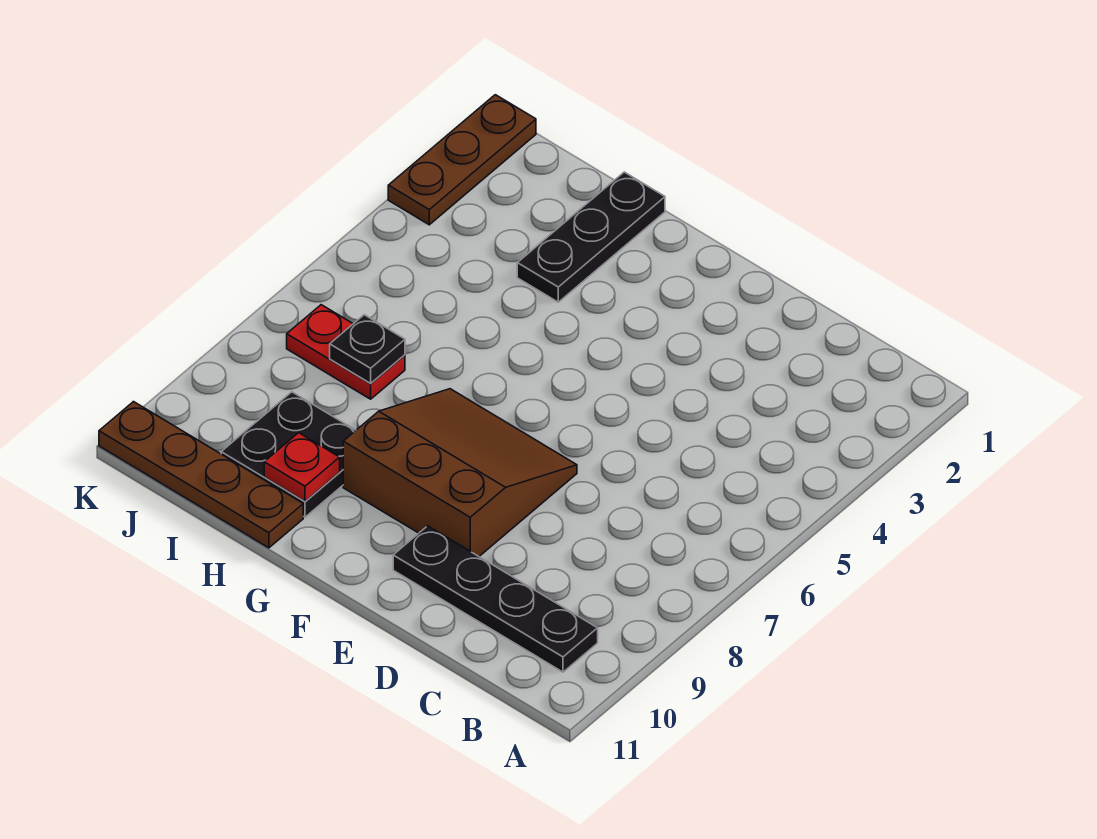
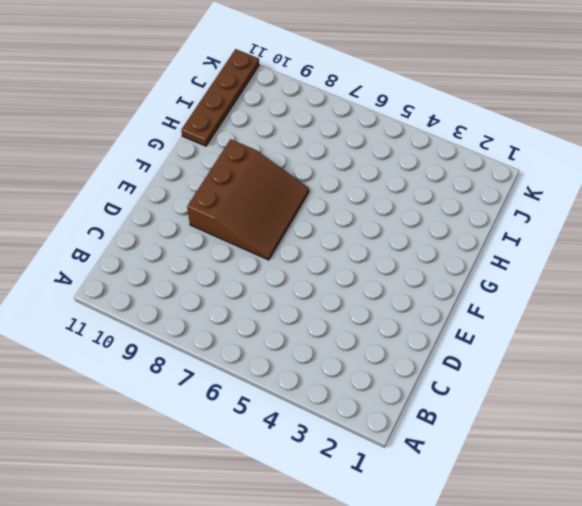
none -> black 1x4 plate [393,526,598,672]
none -> black 1x3 plate [517,172,665,302]

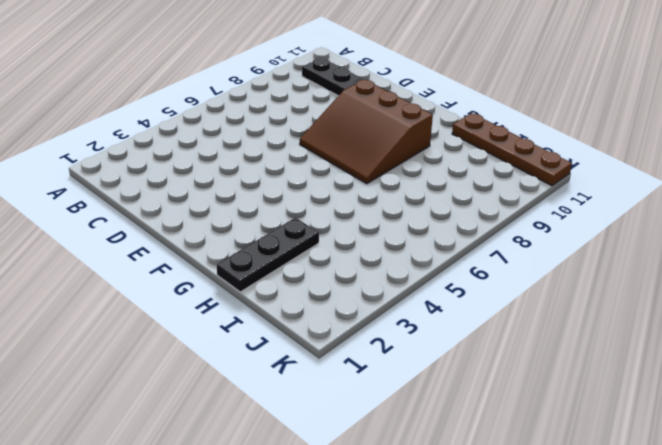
none -> black 2x2 plate [221,392,356,517]
none -> red 1x2 plate [287,305,405,399]

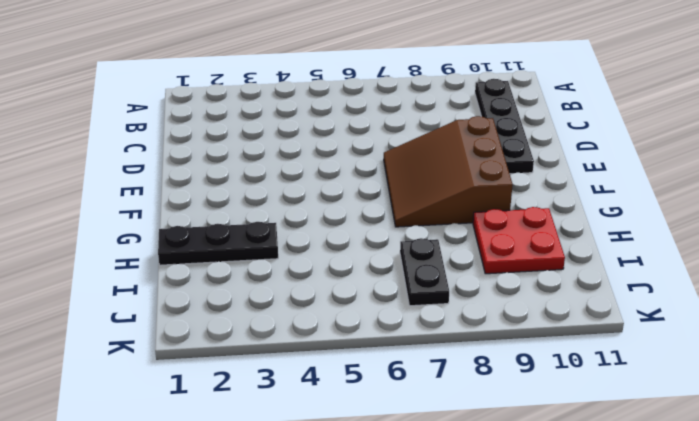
red 2x2 plate [473,207,565,274] -> black 2x2 plate [221,392,356,517]
black 1x2 plate [400,238,449,306] -> red 1x2 plate [287,305,405,399]
none -> brown 1x4 plate [99,402,303,548]
none -> brown 1x3 plate [388,95,536,225]

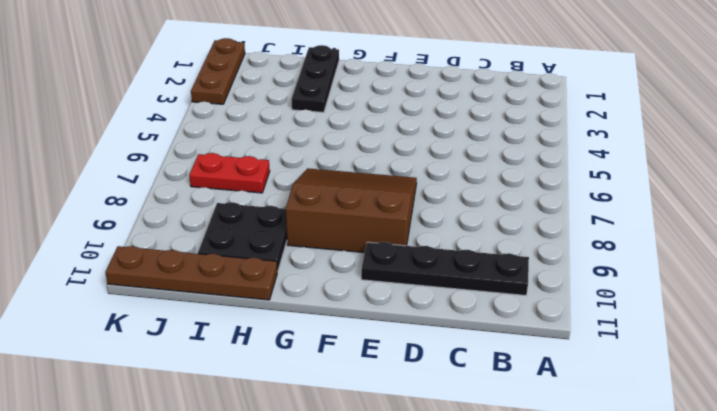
none -> red 1x1 plate [264,433,340,501]
none -> black 1x1 plate [330,315,405,383]

